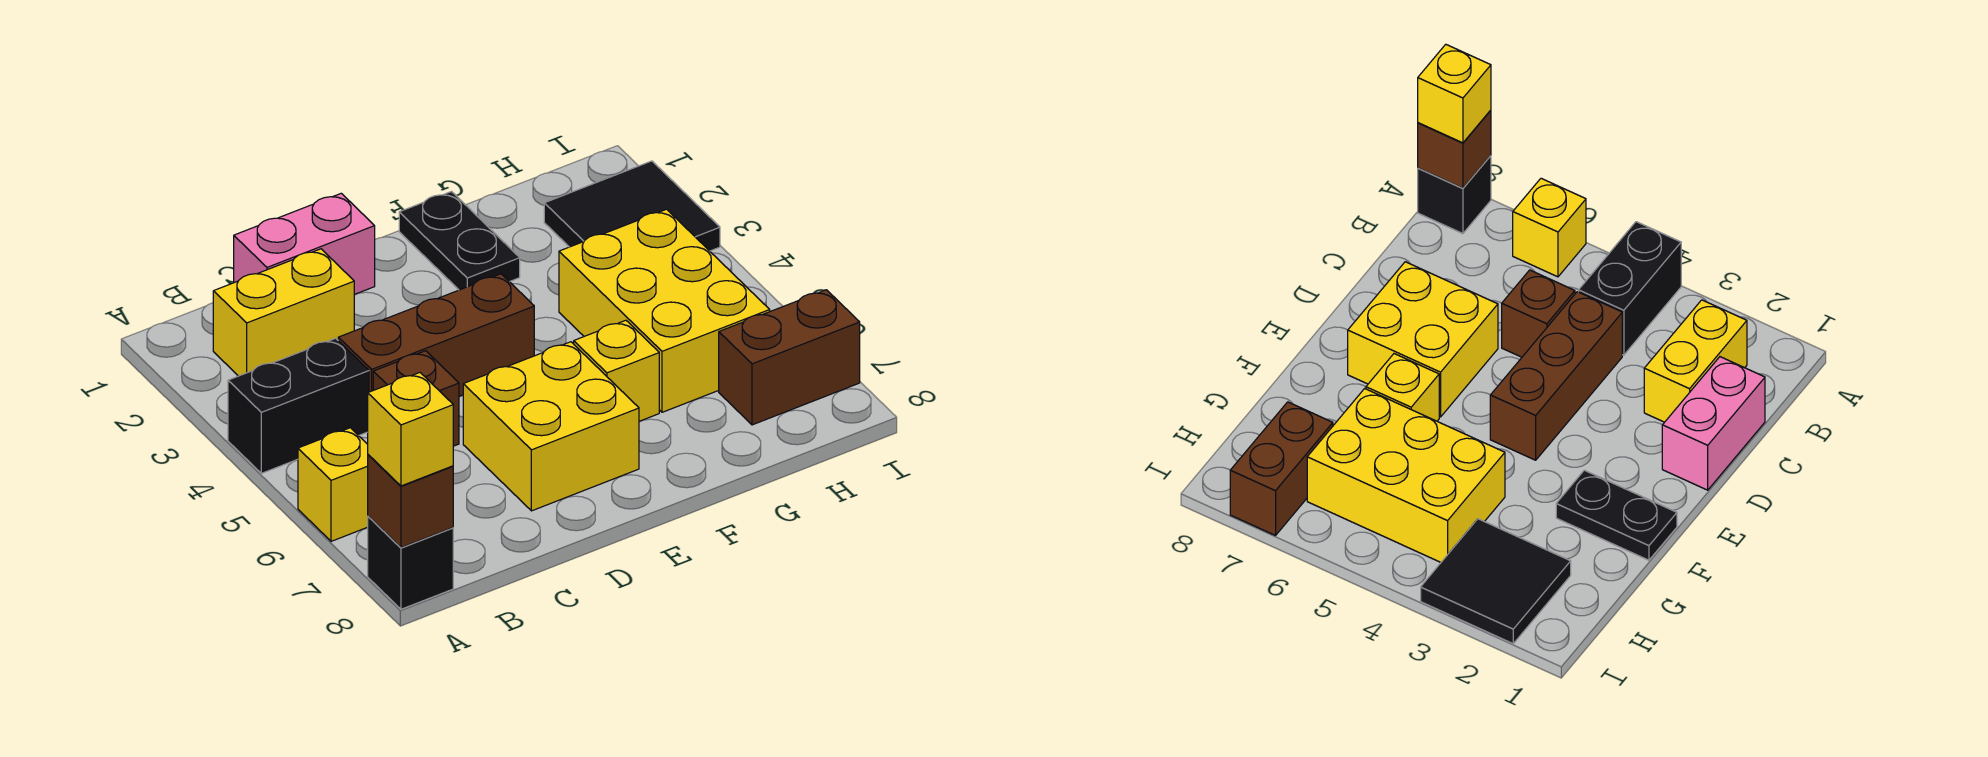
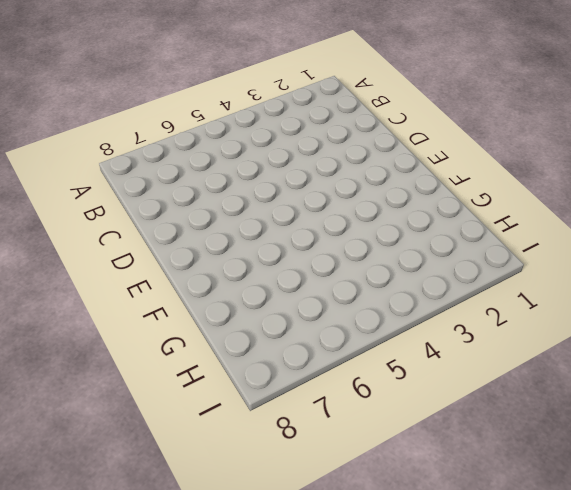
none -> black 1x2 brick [228,338,369,473]
none -> yellow 1x1 brick [298,428,368,541]
none -> black 1x1 brick [368,516,453,609]

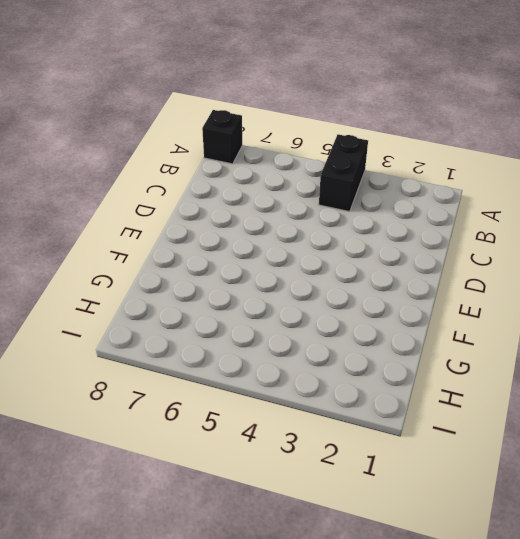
none -> yellow 1x1 brick [298,428,368,541]
none -> yellow 1x2 brick [213,249,354,376]
none -> pink 1x2 brick [234,193,375,295]

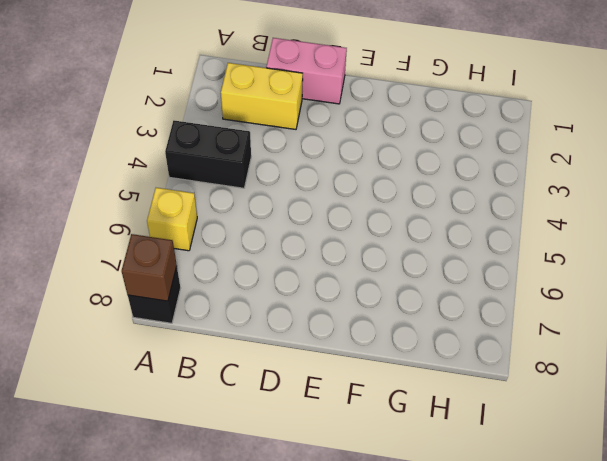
none -> brown 1x3 brick [338,274,534,396]
none -> brown 1x1 brick [373,351,459,446]
none -> yellow 2x2 brick [463,342,639,511]

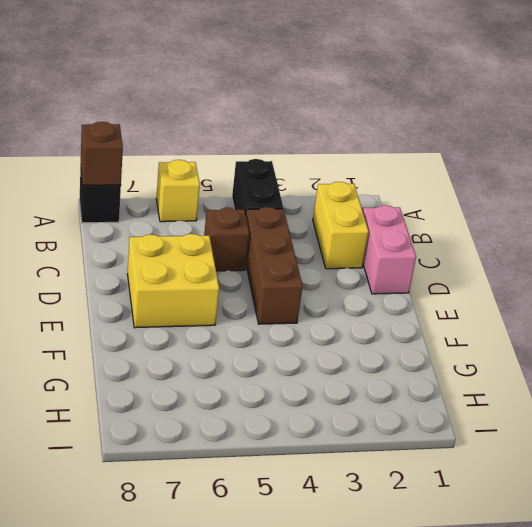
none -> black 1x2 plate [399,192,520,290]
none -> yellow 1x1 brick [574,320,659,421]
none -> yellow 2x3 brick [559,209,770,412]

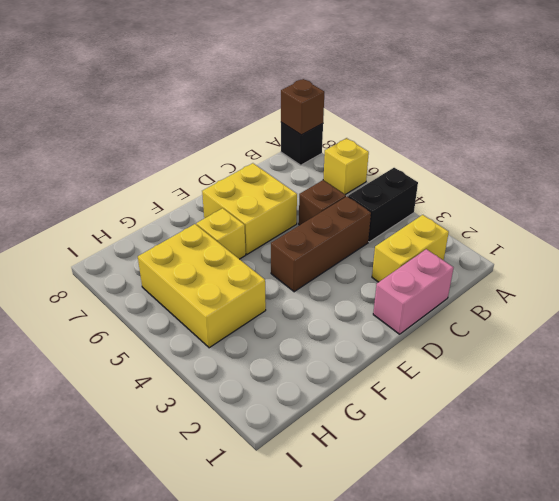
none -> black 1x2 plate [399,192,520,290]
none -> black 2x2 tile [544,161,720,251]
none -> brown 1x2 brick [719,290,860,425]

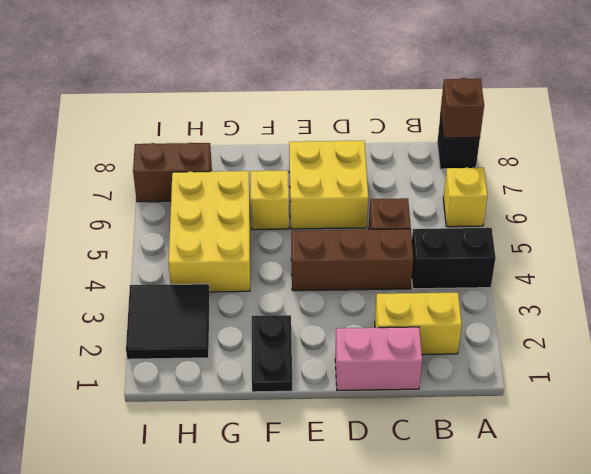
none -> yellow 1x1 brick [368,373,453,486]

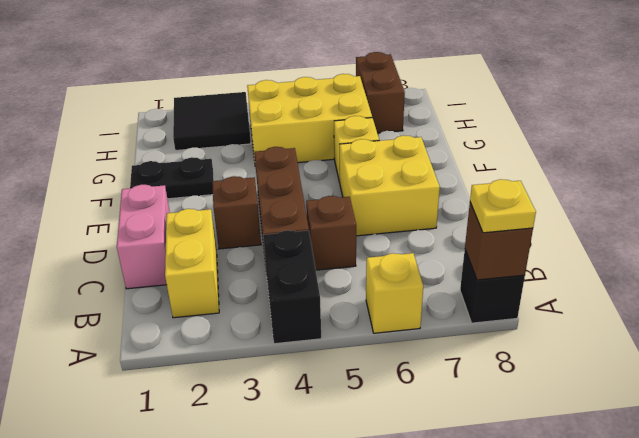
yellow 1x1 plate [470,179,536,233] -> yellow 1x1 brick [368,373,453,486]
brown 1x1 brick [212,176,261,249] -> none

